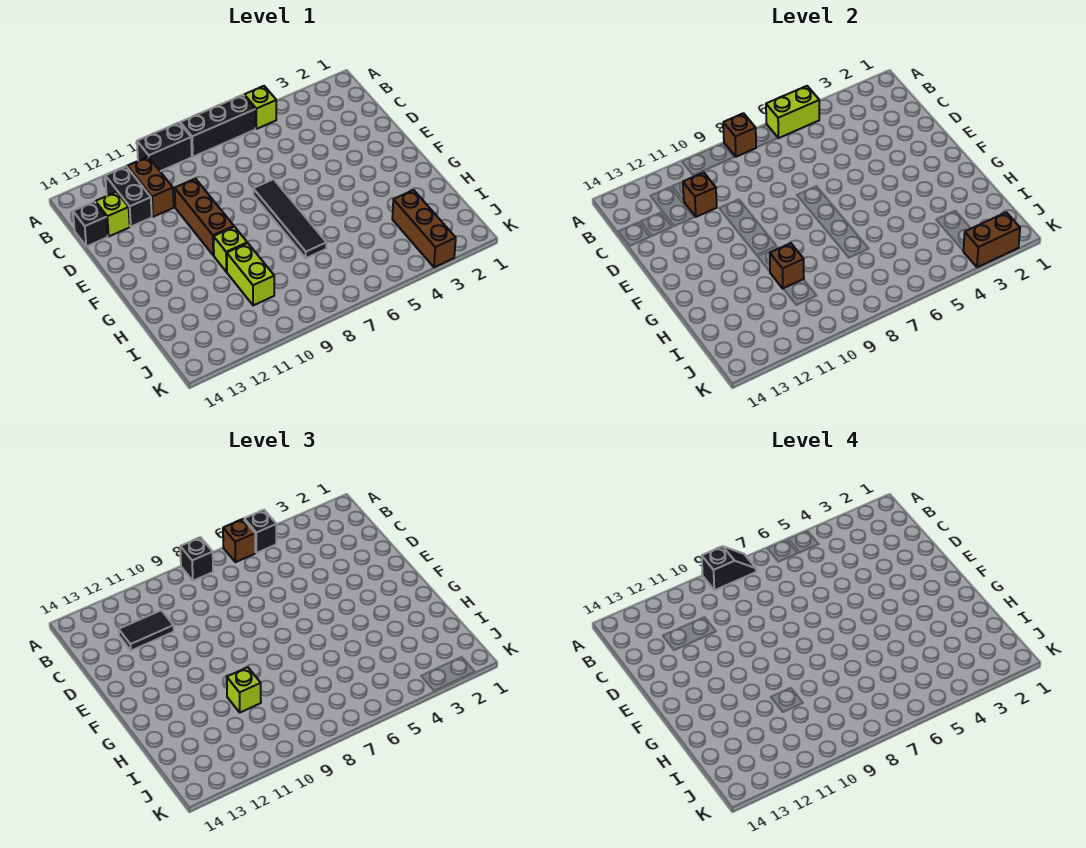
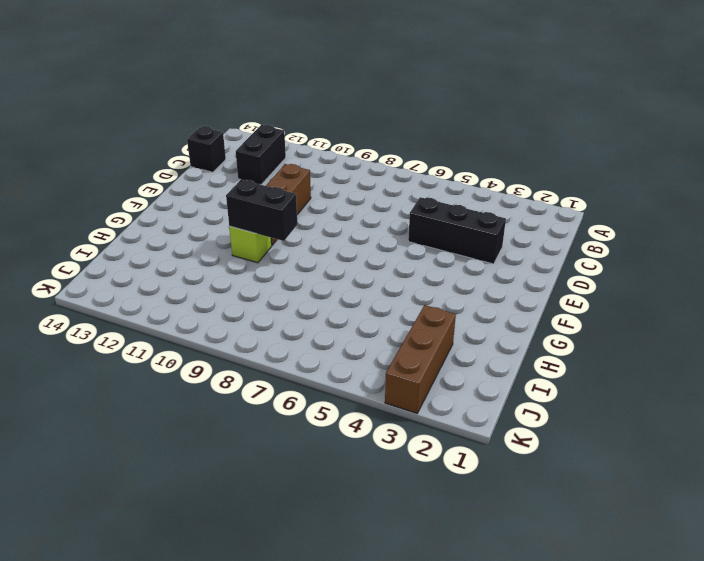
black 1x3 brick [408,197,506,264] -> black 1x3 brick moved to [180,95,255,157]
black 1x2 brick [226,180,297,241] -> black 1x2 brick moved to [137,123,192,171]
none -> lime 1x1 brick [244,86,276,129]
none -> brown 1x2 brick [127,157,174,217]
none -> lime 1x1 brick [95,192,130,236]

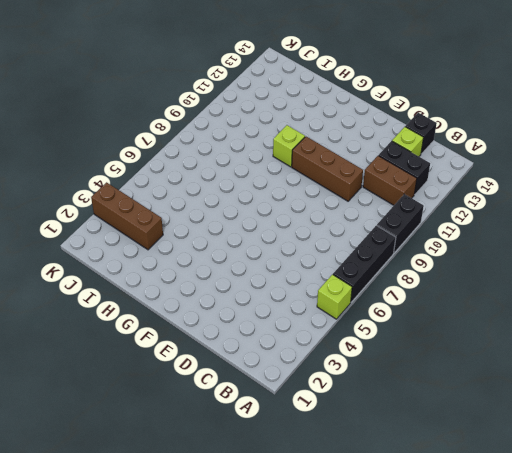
none -> black 1x4 tile [253,179,327,258]
none -> lime 1x2 brick [227,243,274,305]
none -> lime 1x2 brick [766,86,819,138]

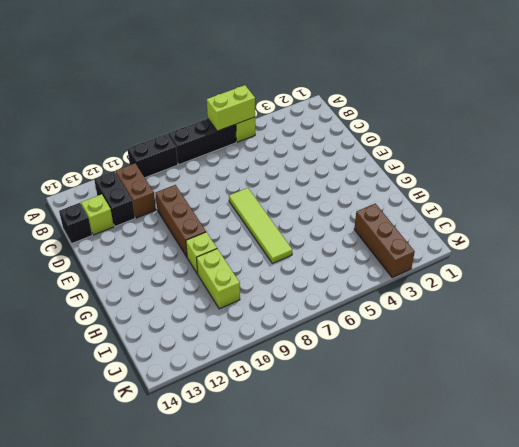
lime 1x4 tile [229,188,292,263] -> black 1x4 tile [253,179,327,258]
none -> brown 1x1 brick [723,113,756,157]
none -> brown 1x1 brick [683,172,717,217]
none -> brown 1x1 brick [770,243,804,288]

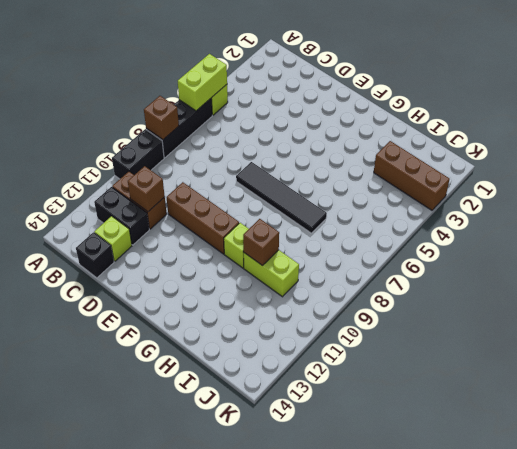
none -> brown 1x2 brick [963,212,1020,267]
none -> black 1x1 brick [244,510,276,553]
none -> brown 1x1 brick [223,519,255,562]

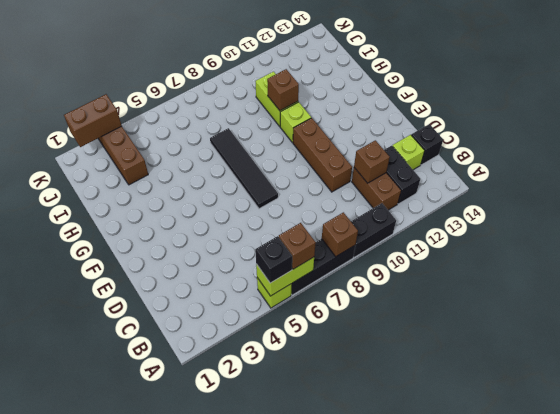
none -> black 1x1 brick [180,537,213,581]
none -> black 1x2 tile [119,610,174,651]
none -> lime 1x1 brick [227,667,261,713]

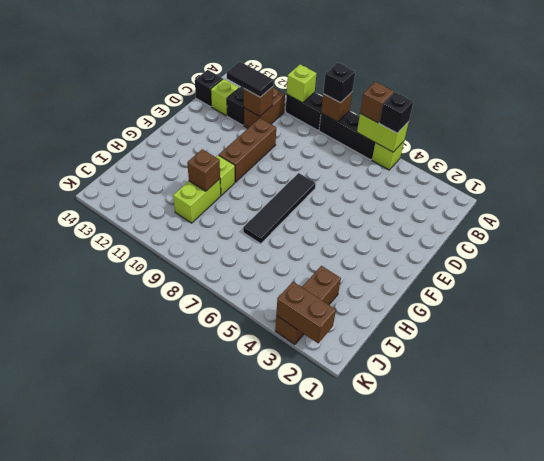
lime 1x1 brick [287,64,317,103] -> lime 1x1 brick moved to [227,667,261,713]
none -> black 1x2 slope [702,546,756,590]

